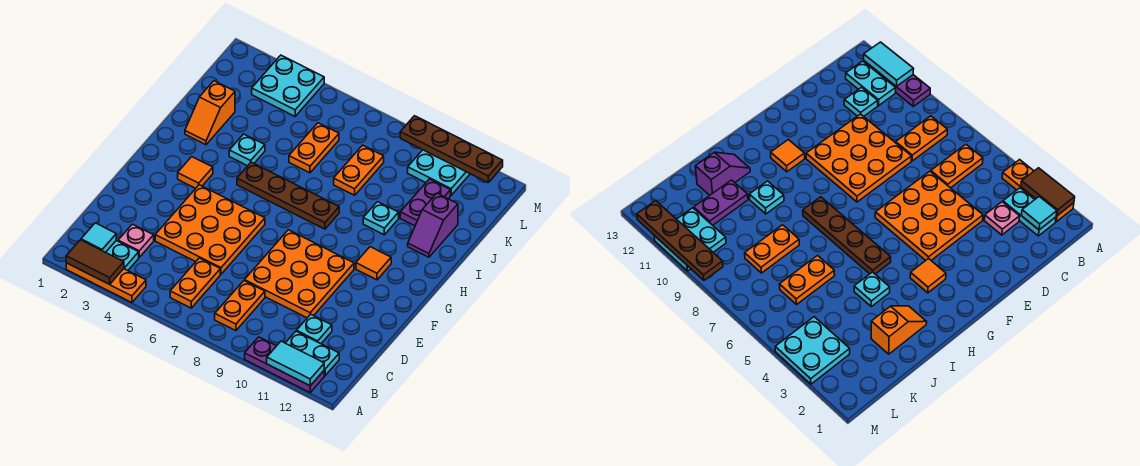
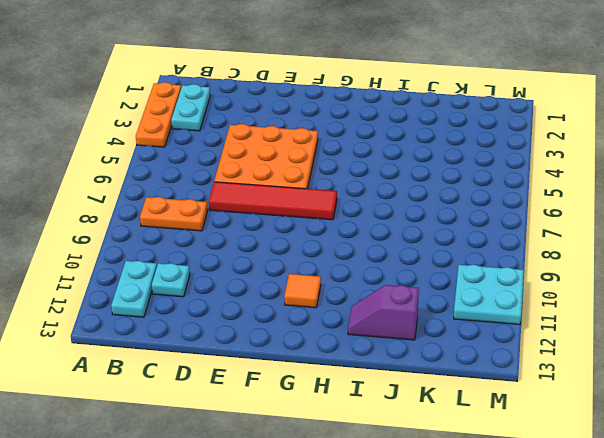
red 1x4 tile [209,182,337,220] -> none
none -> purple 1x3 plate [245,337,324,392]
none -> orange 1x2 plate [170,258,220,308]
none -> pink 1x1 plate [118,224,154,257]

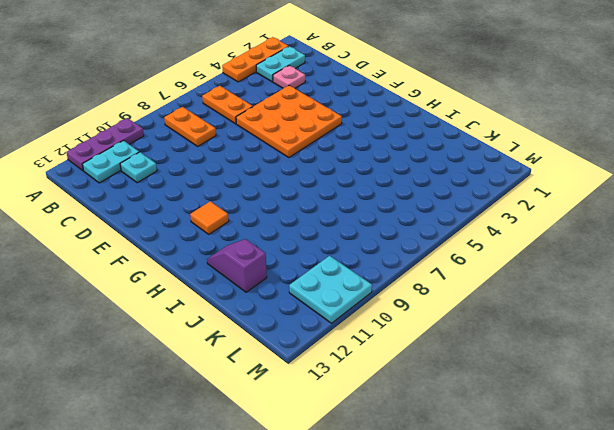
none -> orange 3x3 plate [244,230,354,318]
none -> orange 1x1 tile [178,157,213,188]
none -> brown 1x4 plate [237,162,339,229]

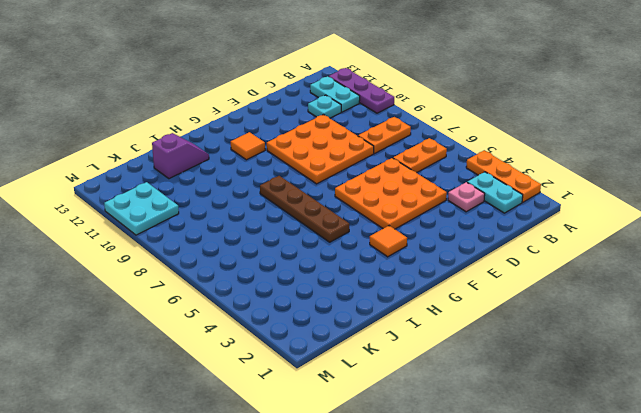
none -> orange 1x2 slope [185,81,235,145]
none -> cyan 1x1 plate [229,134,265,166]
none -> cyan 1x1 plate [363,202,399,235]

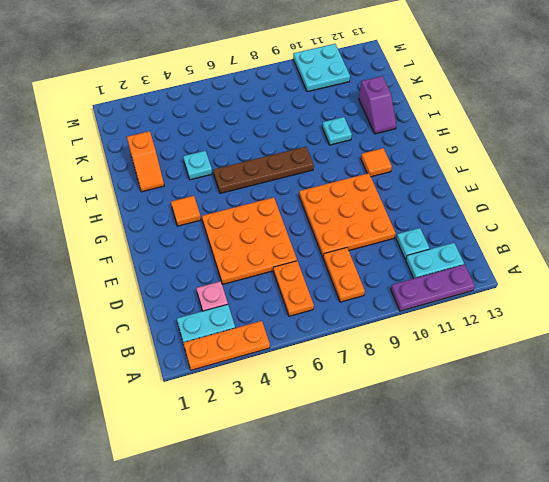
none -> orange 1x2 plate [289,123,339,173]
none -> orange 1x2 plate [334,145,384,195]
none -> purple 1x2 plate [400,179,451,226]

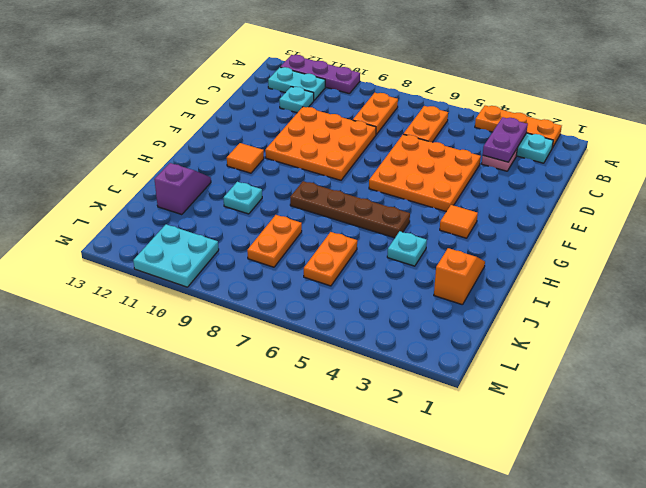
purple 1x2 plate [483,117,528,162] -> purple 1x2 plate moved to [400,179,451,226]
none -> cyan 2x2 plate [252,55,324,116]
none -> brown 1x2 tile [66,240,124,284]
none -> cyan 1x2 tile [267,341,324,386]

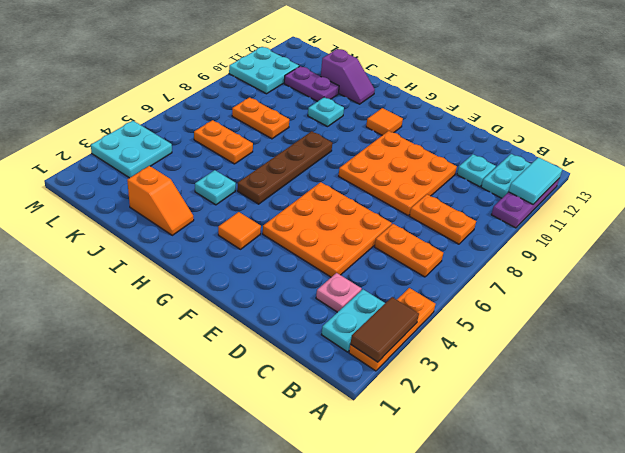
none -> cyan 1x1 tile [81,223,116,252]
none -> brown 1x4 plate [400,116,503,182]

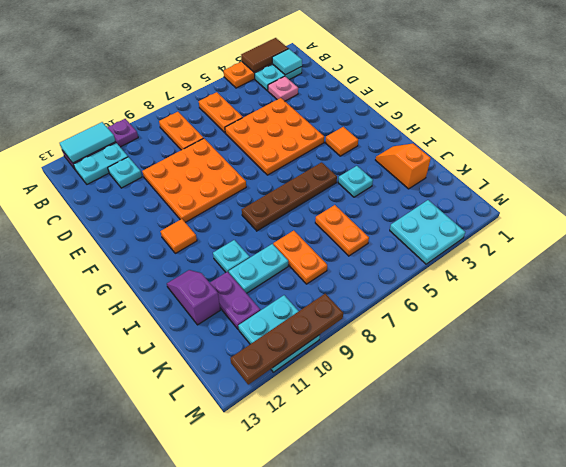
cyan 1x2 plate [229,244,288,293] -> none

